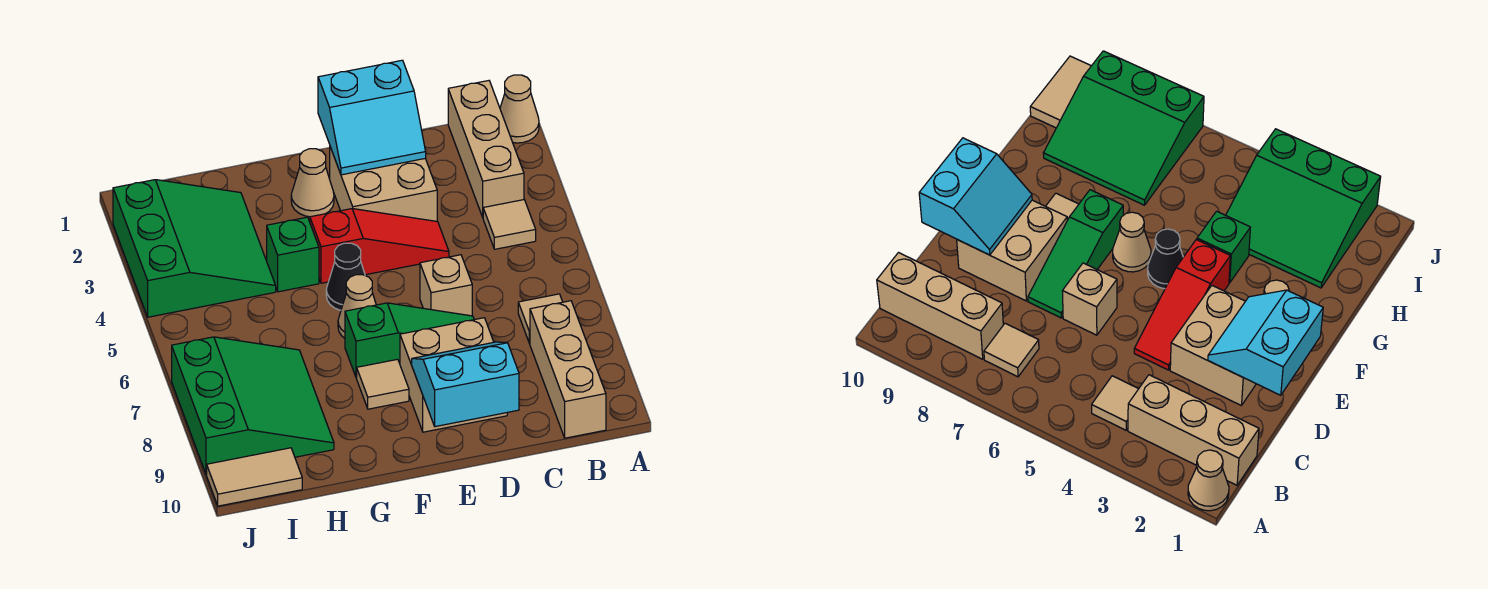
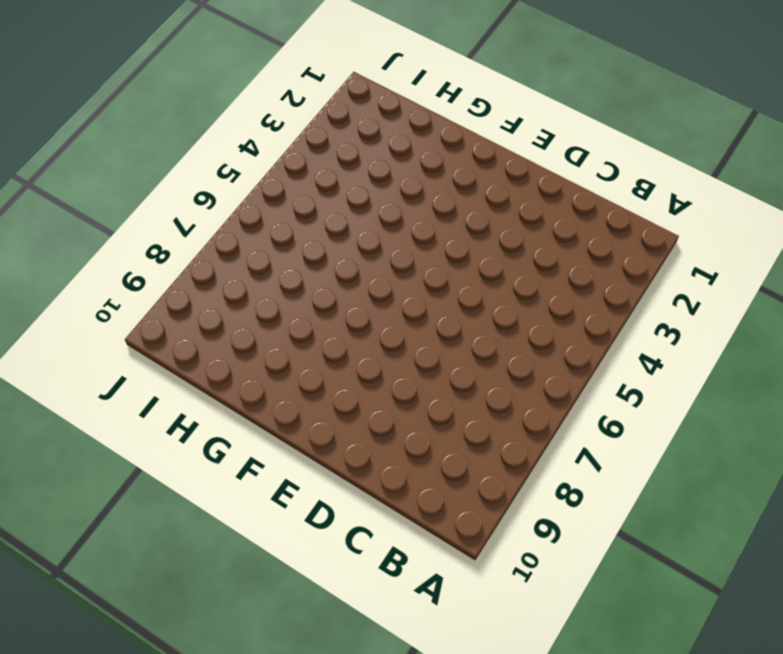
none -> tan 1x1 cone [500,75,539,143]
none -> tan 1x3 brick [448,81,524,217]
none -> tan 1x1 tile [483,200,536,249]

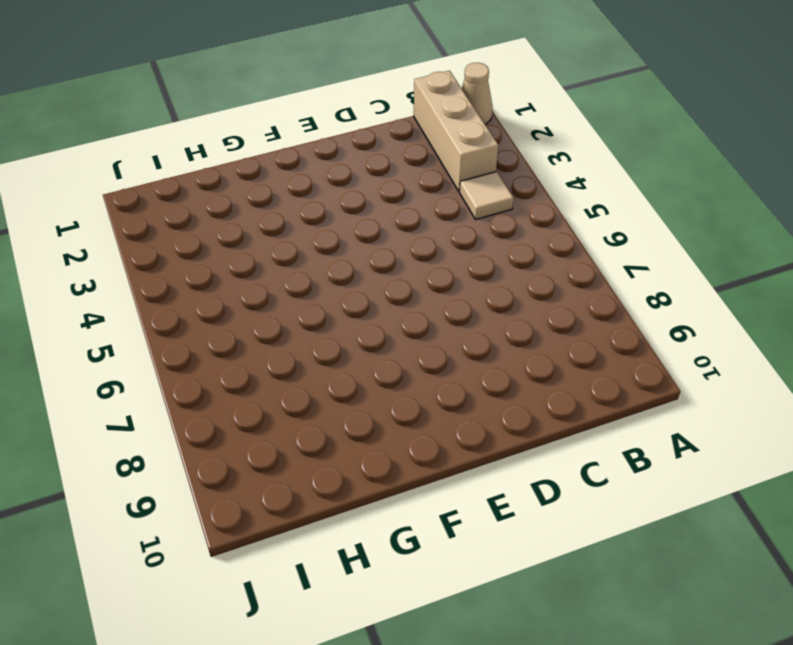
none -> tan 1x1 tile [518,294,562,344]
none -> tan 1x3 brick [530,301,606,438]
none -> tan 2x2 brick [330,147,437,221]

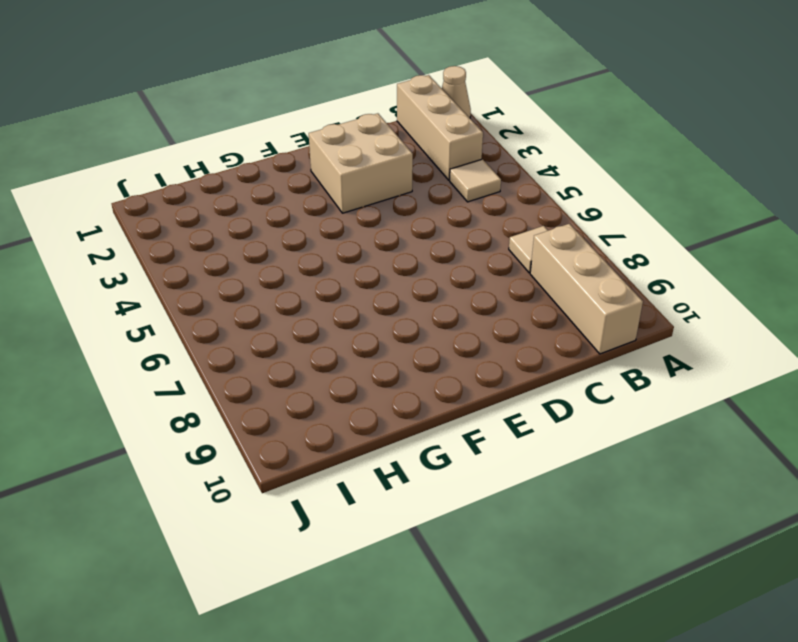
none -> red 1x3 slope [310,209,449,283]
none -> tan 1x1 brick [420,255,472,316]
none -> green 1x3 slope [345,303,474,378]

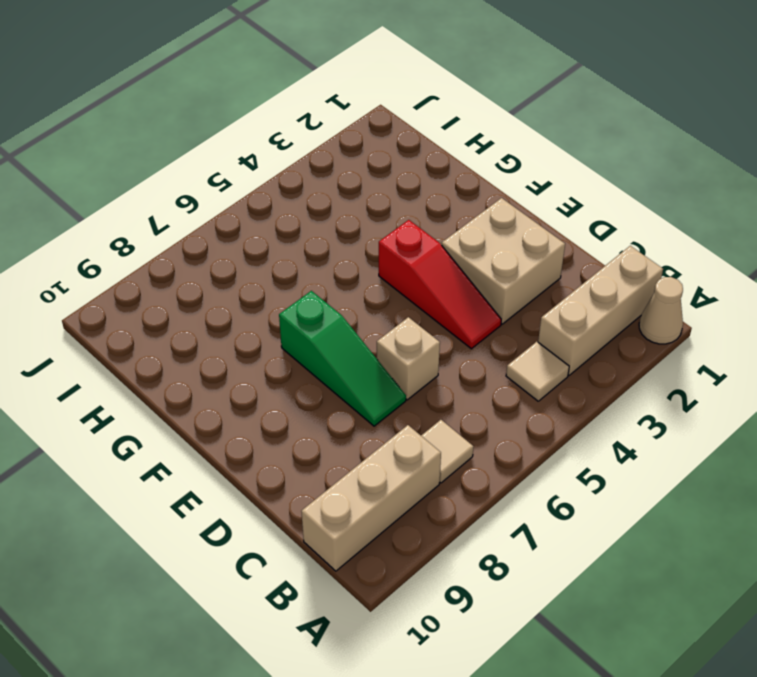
none -> tan 2x2 brick [400,318,507,432]
none -> tan 1x1 cone [291,149,334,217]
none -> black 1x1 cone [326,243,365,310]

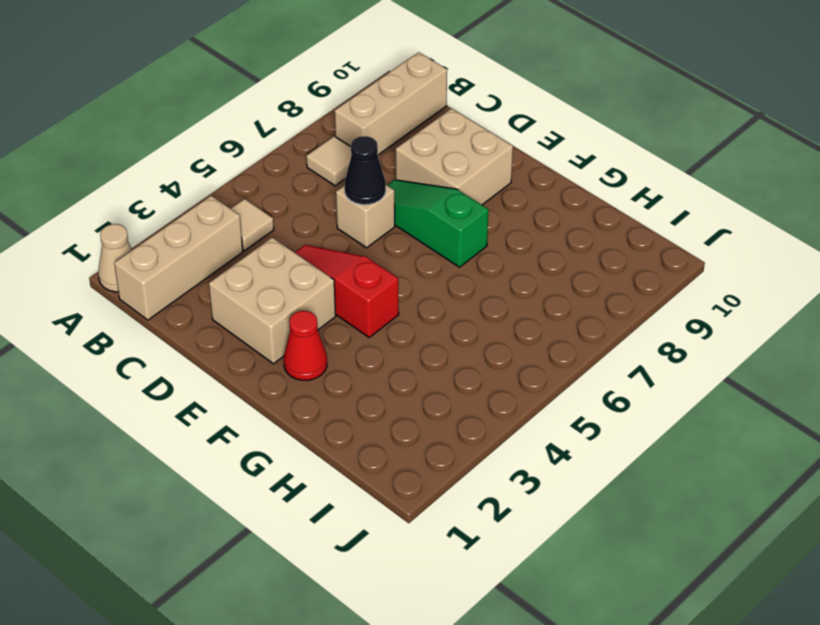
black 1x1 cone [345,136,386,205] -> black 1x1 cone moved to [326,243,365,310]
red 1x1 cone [284,311,327,380] -> tan 1x1 cone [291,149,334,217]
none -> tan 1x1 cone [338,275,376,338]
none -> tan 1x1 tile [357,359,409,409]
none -> green 1x1 brick [267,217,319,292]

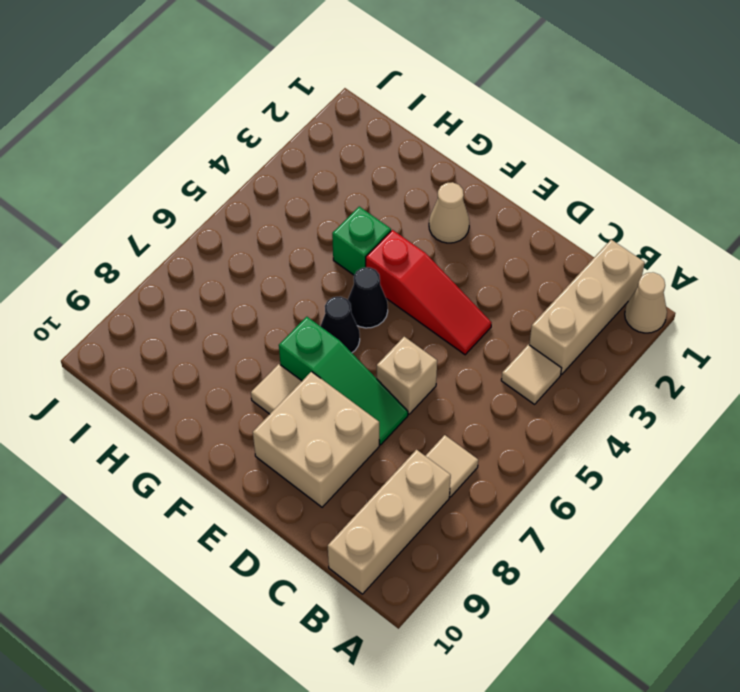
black 1x1 cone [321,297,360,353] -> tan 1x1 cone [338,275,376,338]
none -> tan 2x2 brick [330,147,437,221]
none -> green 3x3 slope [113,180,276,317]
none -> green 3x3 slope [172,337,334,475]

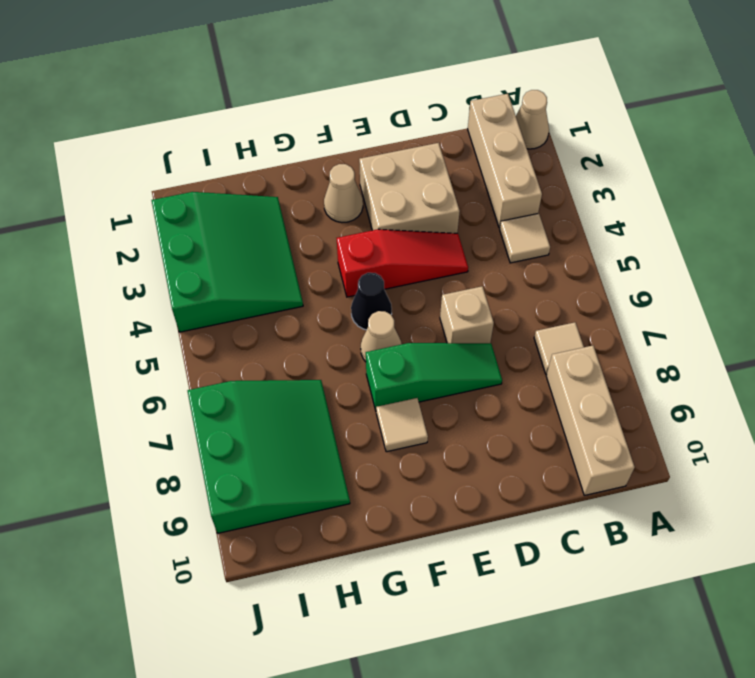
none -> tan 2x2 brick [400,318,507,432]
none -> green 1x1 brick [267,217,319,292]
none -> tan 1x2 tile [207,448,302,506]

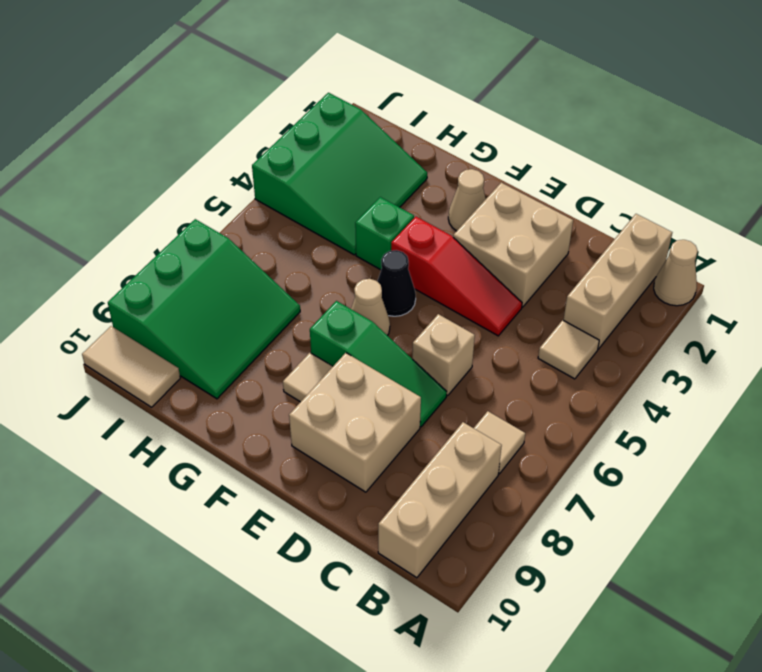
none -> cyan 2x2 slope [318,60,426,175]
none -> cyan 2x2 slope [412,342,519,427]

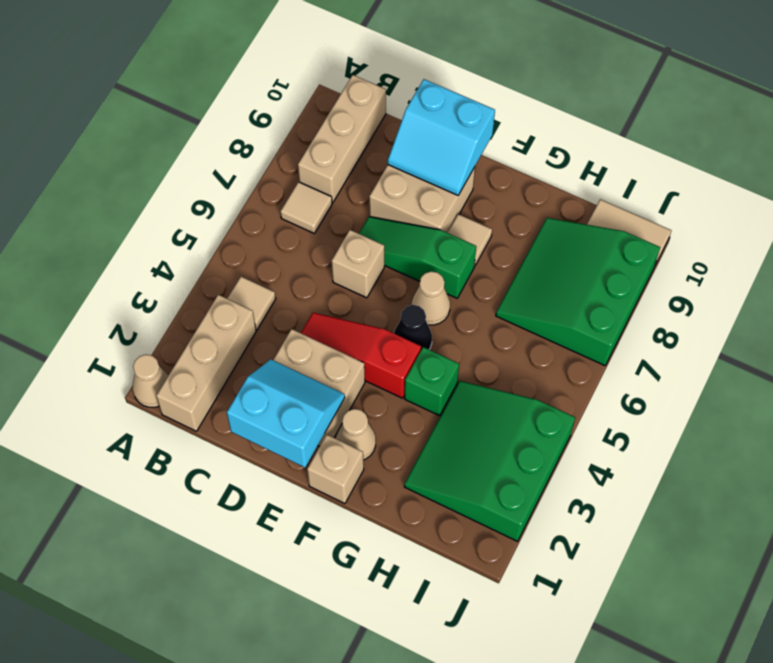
tan 1x1 brick [307,435,364,504] -> none

